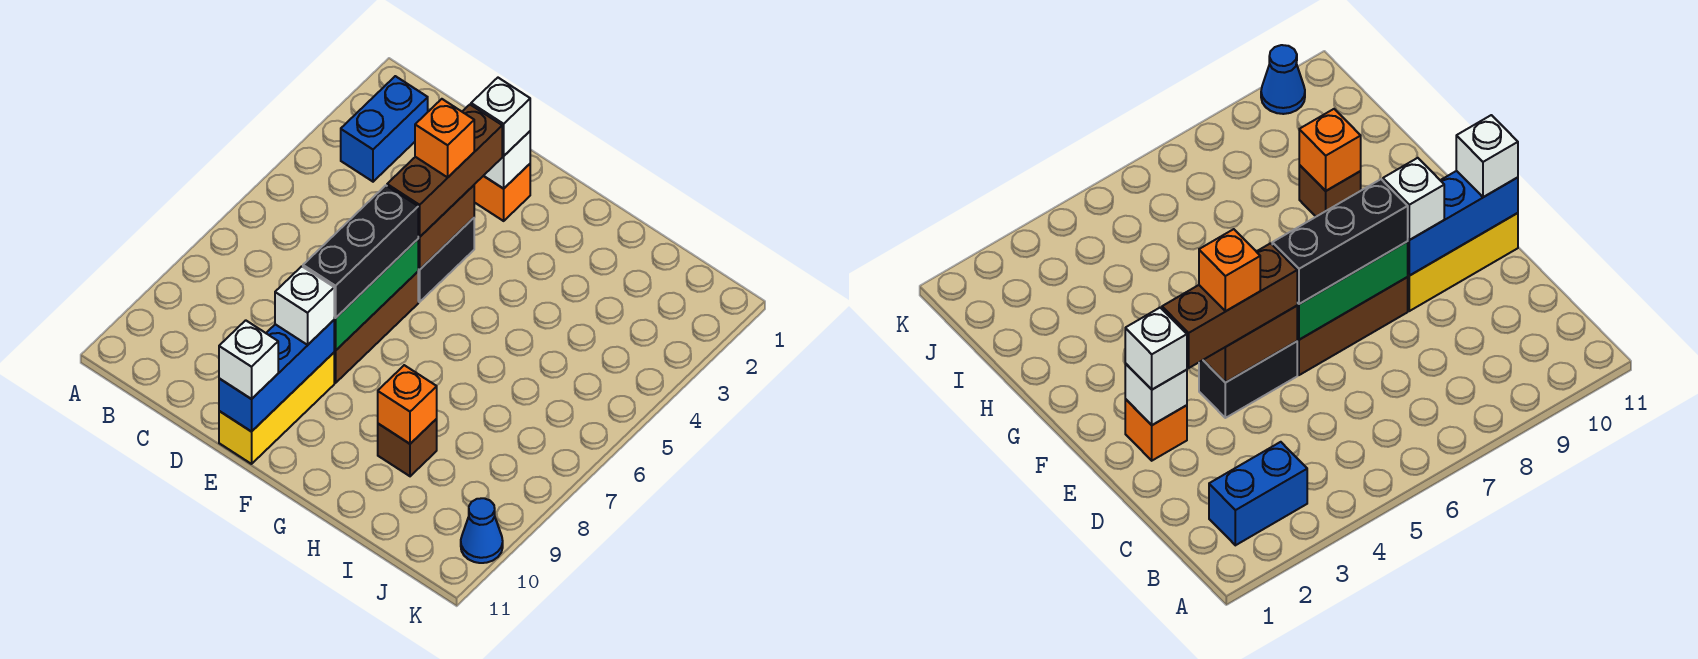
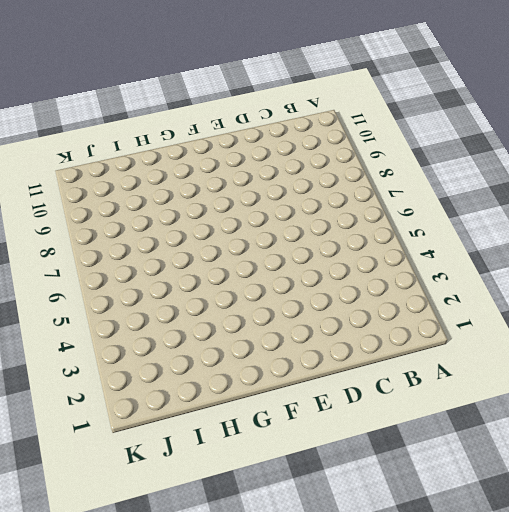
none -> blue 1x2 brick [341,76,428,182]
none -> orange 1x1 brick [474,164,530,221]
none -> black 1x2 brick [418,218,474,302]

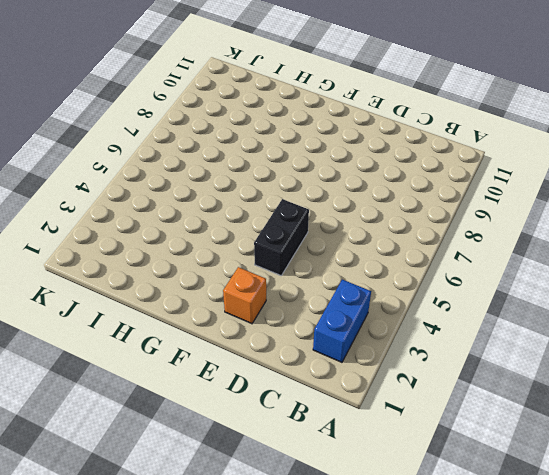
none -> brown 1x3 brick [334,272,418,383]
none -> yellow 1x3 brick [219,353,334,464]
none -> brown 1x1 brick [378,419,437,476]

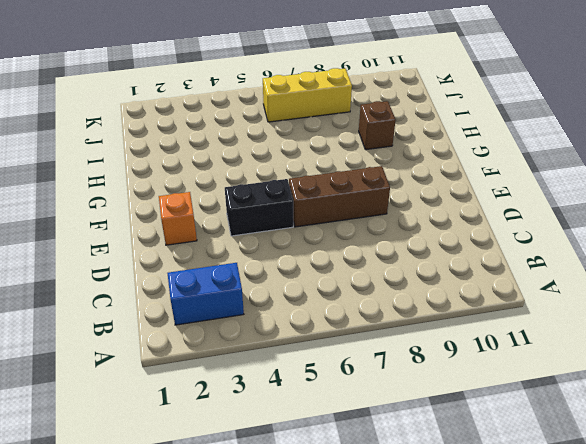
yellow 1x3 brick [263,68,352,122] -> yellow 1x3 brick moved to [219,353,334,464]
none -> blue 1x1 cone [461,498,503,563]
none -> white 1x1 brick [484,131,530,189]
none -> brown 1x2 brick [418,185,474,270]

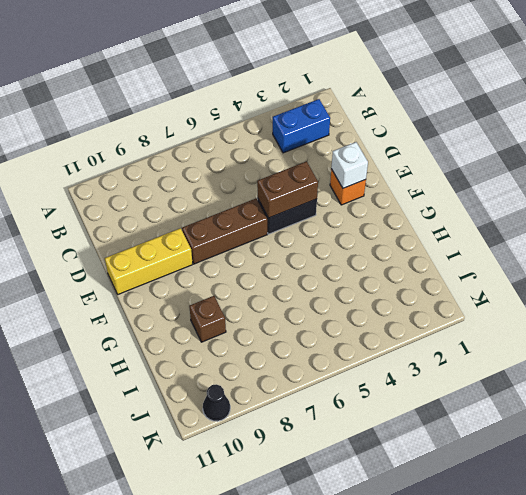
black 1x1 cone [203,384,230,421] -> blue 1x1 cone [461,498,503,563]
none -> green 1x3 brick [334,239,418,351]
none -> blue 1x3 brick [219,320,334,432]
none -> orange 1x1 brick [378,365,437,444]

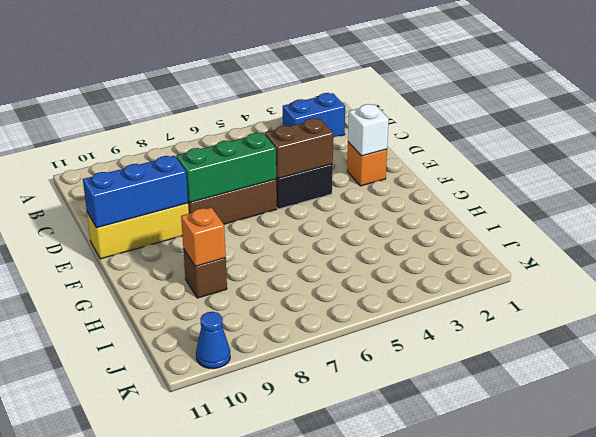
none -> white 1x1 brick [471,78,530,156]
none -> brown 1x3 brick [387,105,502,237]
none -> black 1x3 brick [303,185,418,318]

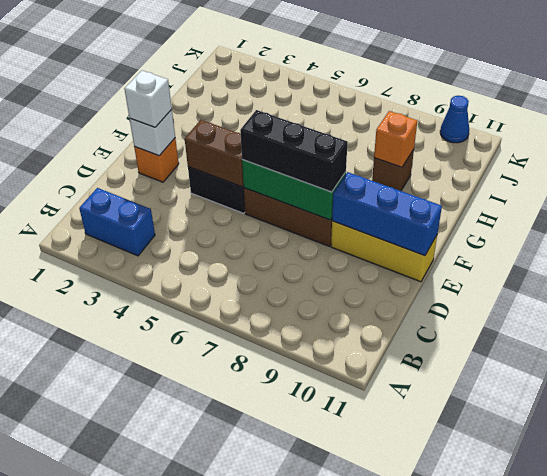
none -> brown 1x3 brick [387,105,502,237]
none -> white 1x1 brick [275,266,334,345]
none -> white 1x1 brick [219,320,278,399]

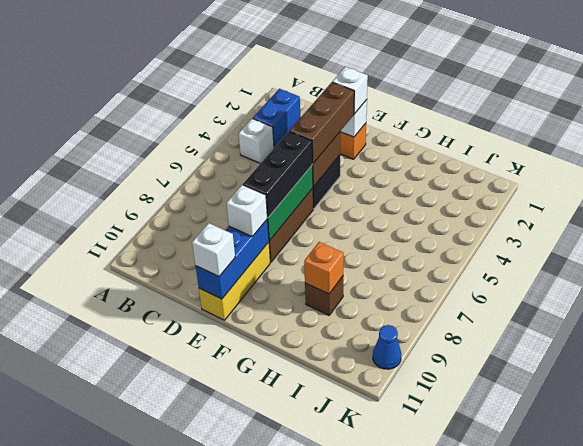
white 1x1 brick [239,118,274,164] -> none
none -> orange 1x1 brick [415,99,474,177]

